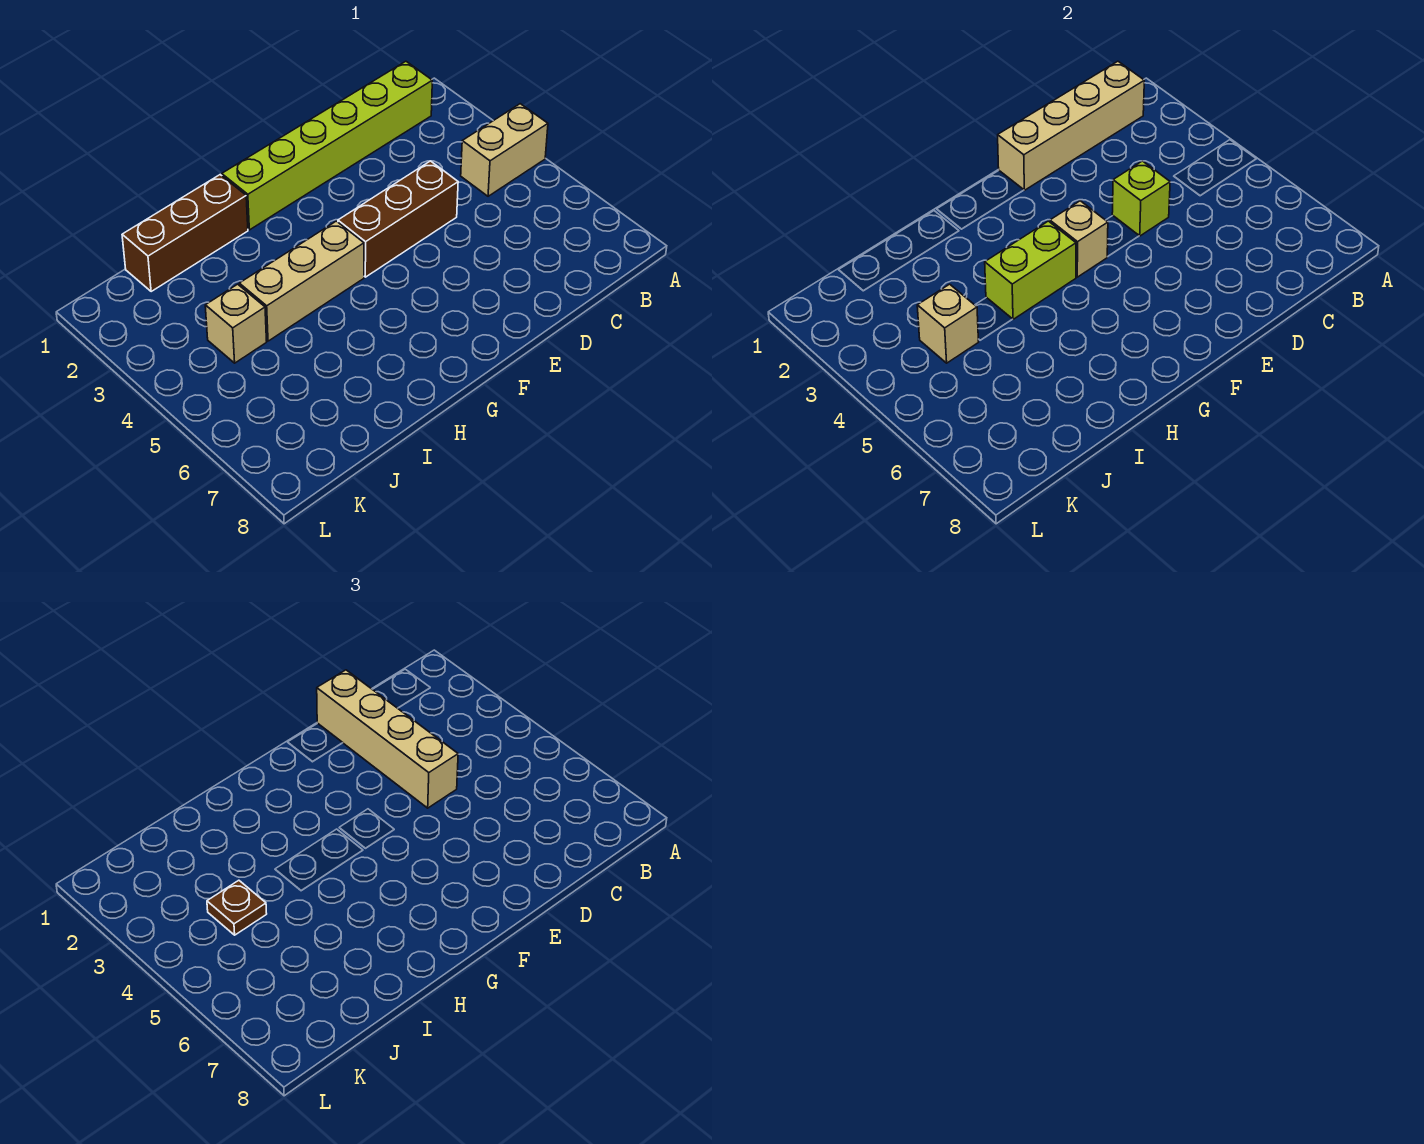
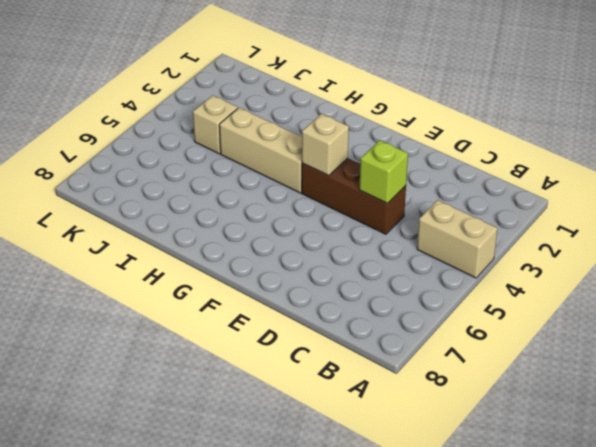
none -> lime 1x6 brick [222,61,432,230]
none -> brown 1x3 brick [122,175,248,292]
none -> tan 1x4 brick [998,61,1144,190]

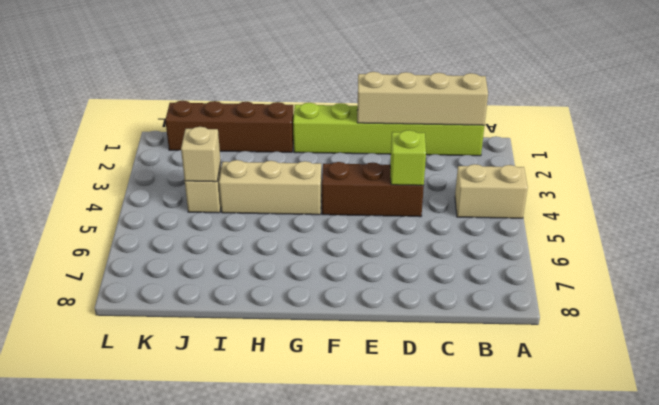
brown 1x4 brick [165,101,294,152] -> brown 1x3 brick [122,175,248,292]
none -> tan 1x1 brick [1050,201,1108,277]
none -> lime 1x2 brick [985,221,1076,319]
none -> tan 1x4 brick [317,670,458,808]

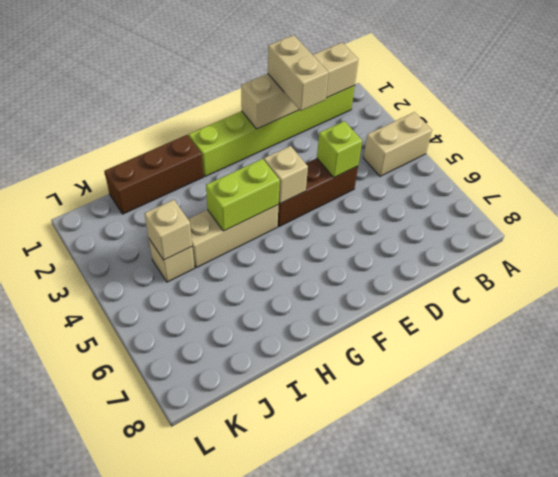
tan 1x2 brick [268,35,329,111] -> tan 1x4 brick [317,670,458,808]
none -> brown 1x1 plate [207,880,267,935]

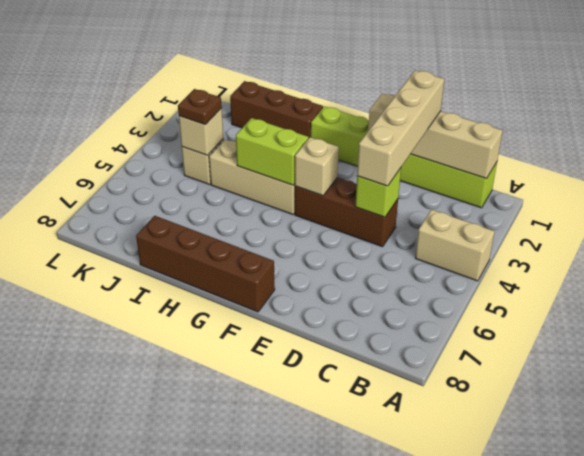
brown 1x4 brick [136,216,275,312] -> none

